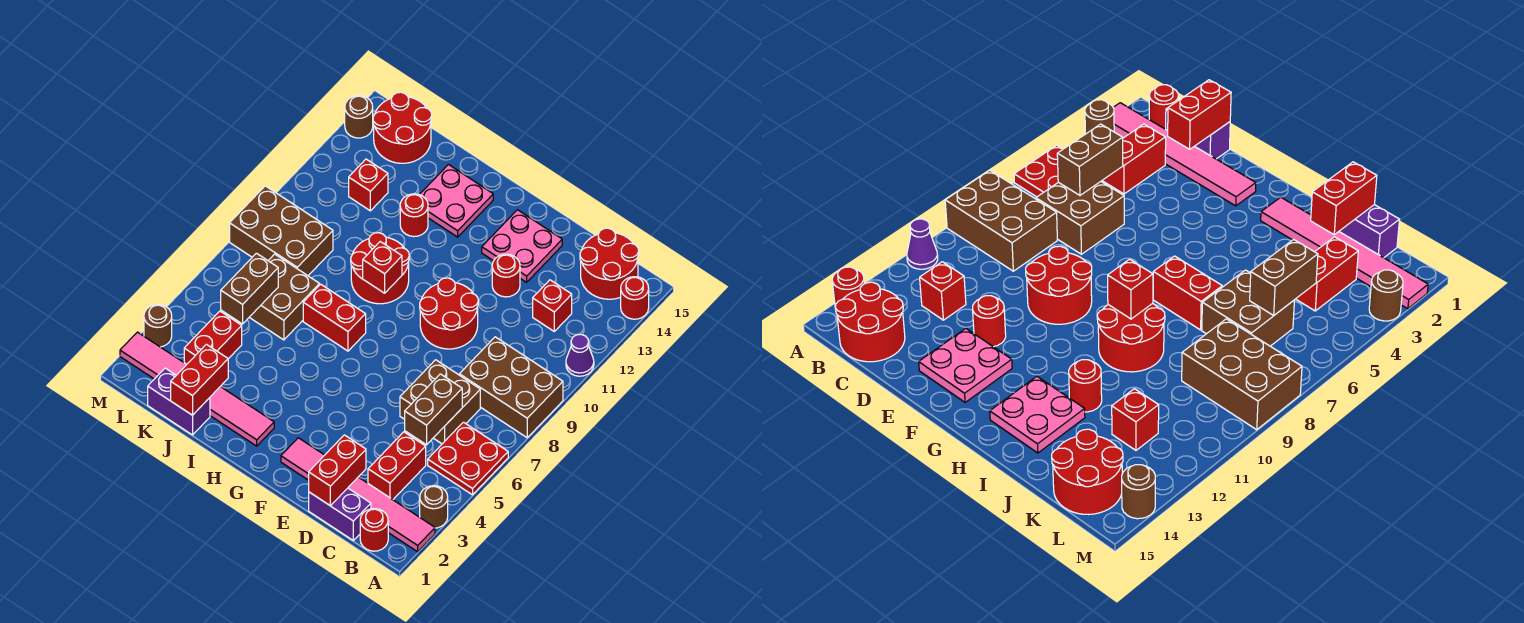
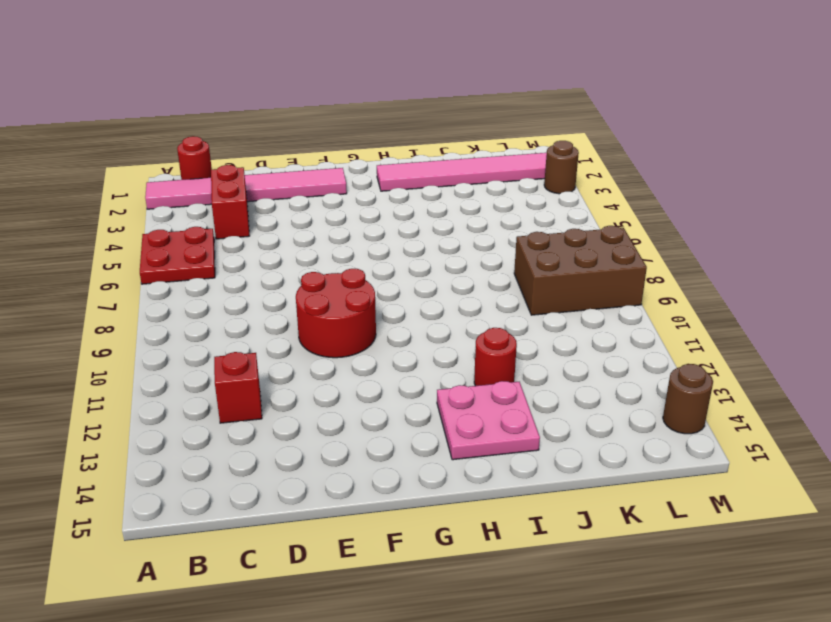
none -> brown 1x1 round brick [420,486,448,528]
none -> brown 2x3 brick [459,337,563,438]
none -> purple 1x1 cone [566,334,594,376]
none -> red 1x1 round brick [621,277,649,319]

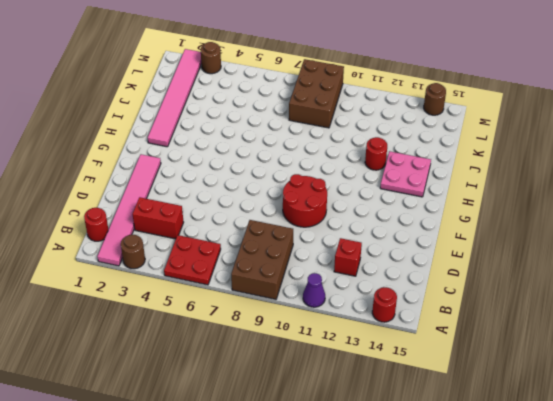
none -> red 2x2 round brick [580,228,639,299]
none -> purple 1x2 brick [309,488,371,540]
none -> brown 2x2 brick [400,360,480,444]
none -> red 1x1 round brick [492,254,520,297]

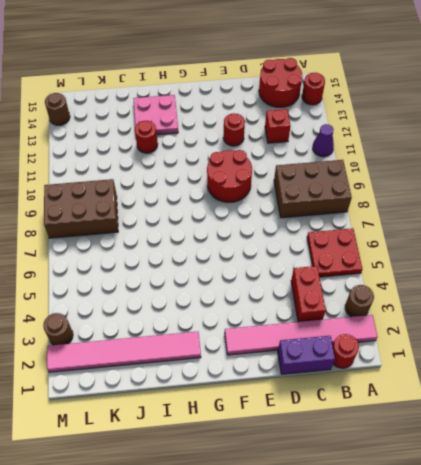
none -> brown 2x2 brick [400,360,480,444]
none -> pink 2x2 plate [482,210,562,282]
none -> red 1x2 brick [303,284,366,351]
none -> red 2x2 round brick [351,233,409,304]

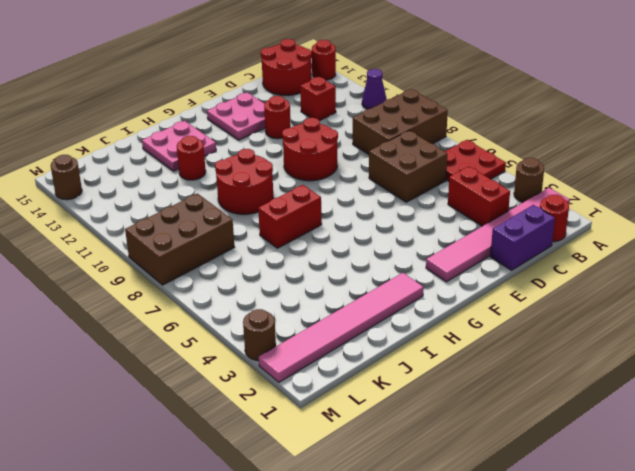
none -> purple 1x2 brick [148,368,210,435]
none -> brown 2x2 brick [249,254,320,340]
none -> red 1x2 brick [184,311,242,364]
none -> red 1x1 brick [349,159,388,211]

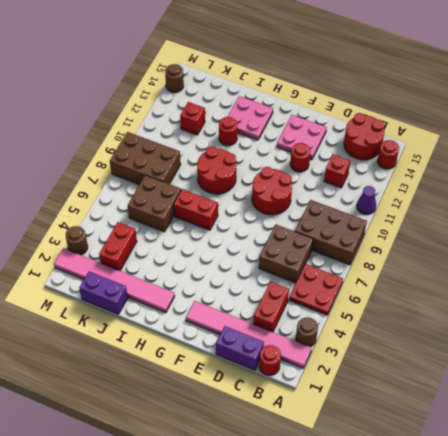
none -> red 2x2 round brick [373,92,432,163]
none -> brown 1x2 brick [405,374,462,445]
none -> red 1x2 brick [309,435,366,506]
none -> red 1x1 brick [363,242,402,293]

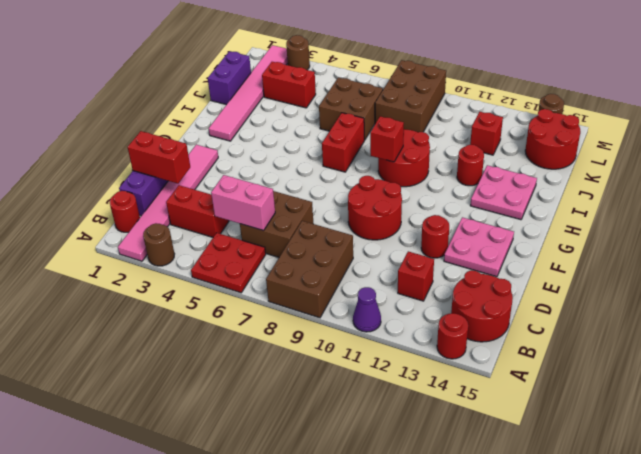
pink 1x2 brick [211,175,275,231] -> brown 1x2 brick [405,374,462,445]
none -> red 1x2 brick [171,344,228,415]
none -> brown 1x2 brick [221,253,278,324]

